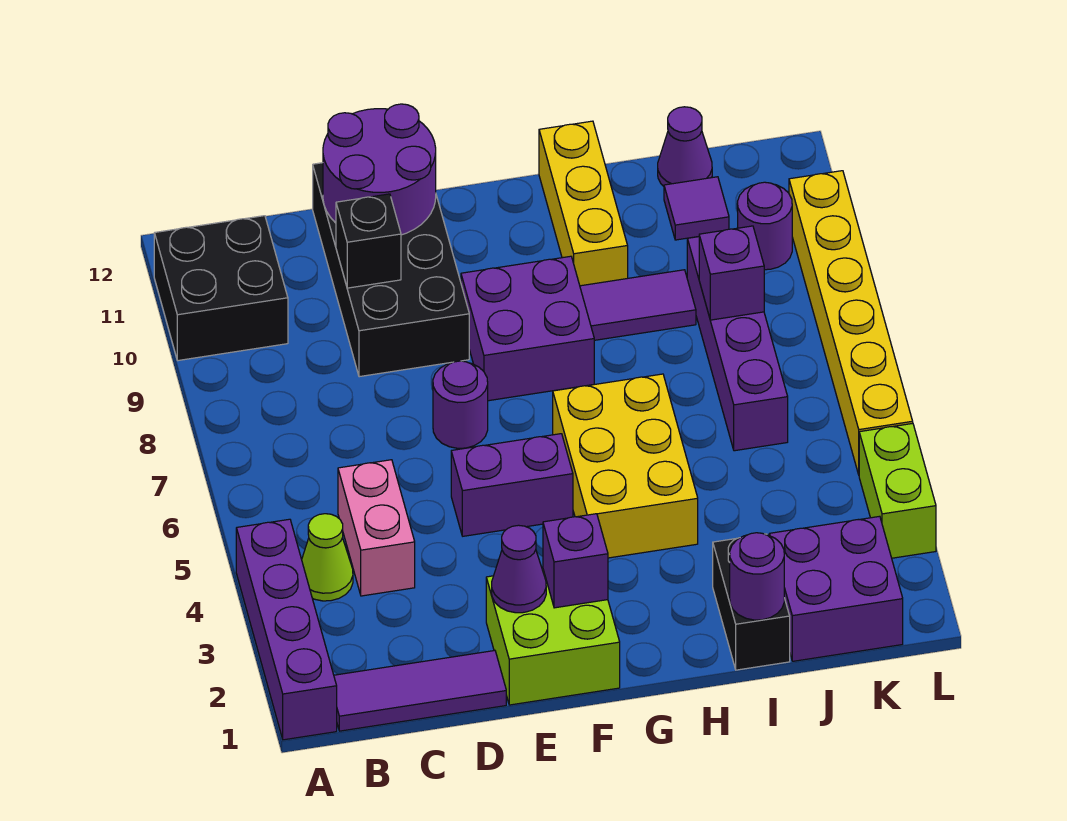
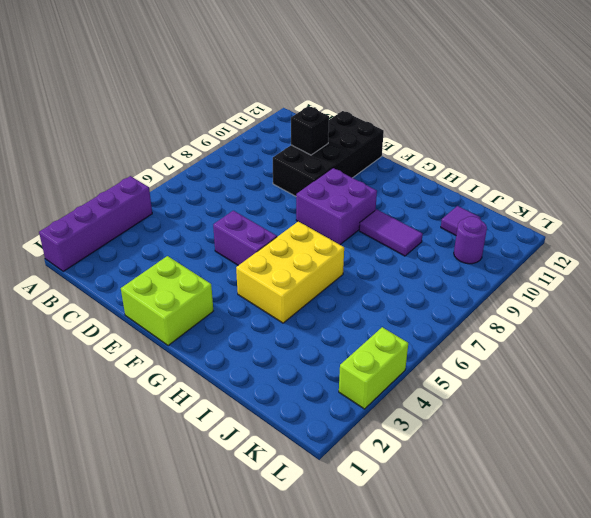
none -> black 2x2 brick [154,216,288,361]
none -> purple 1x3 tile [334,651,506,731]
none -> lime 1x1 cone [302,514,353,601]

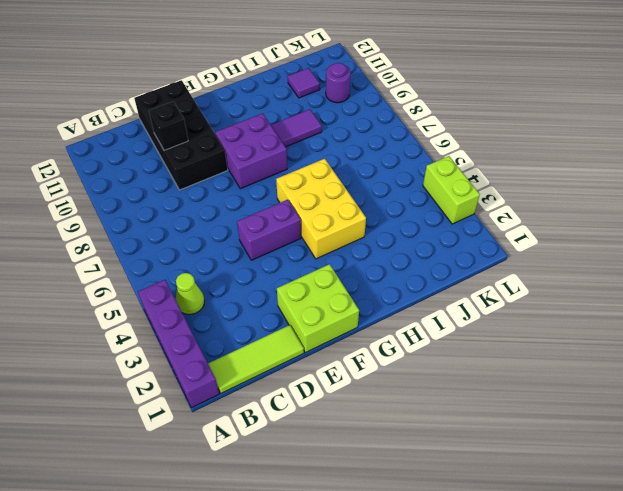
lime 1x3 tile [208,325,304,393] -> purple 1x3 tile [334,651,506,731]
none -> black 2x2 brick [154,216,288,361]
none -> pink 1x2 brick [338,460,415,596]
none -> purple 1x1 round brick [433,361,488,448]

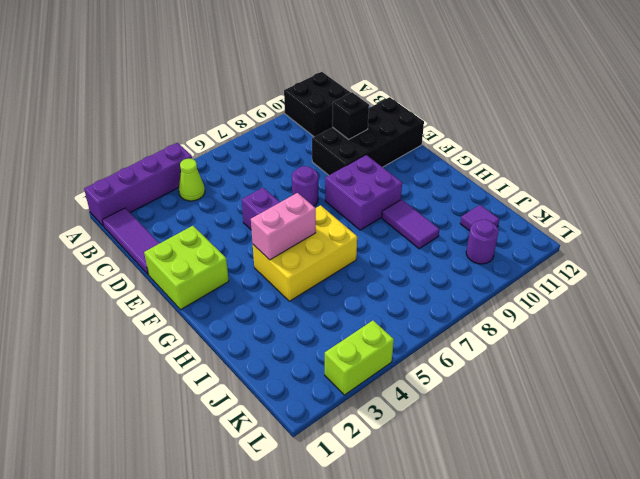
pink 1x2 brick [251,193,316,260] -> pink 1x2 brick moved to [338,460,415,596]
none -> yellow 1x3 brick [539,121,628,286]
none -> black 1x2 brick [713,534,790,670]
none -> purple 2x2 brick [769,516,903,661]

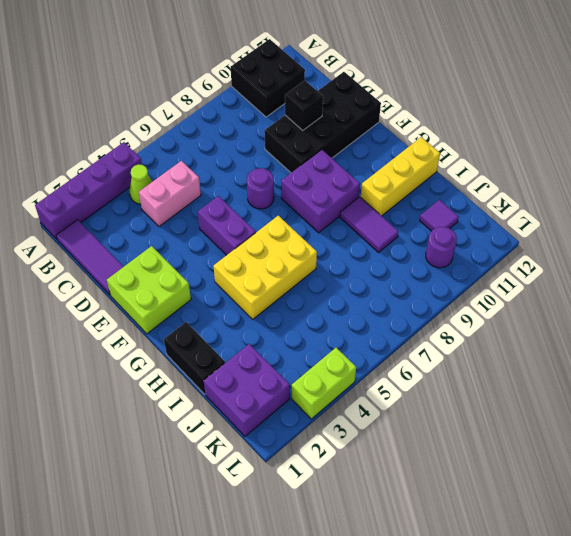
black 1x2 brick [164,322,225,394] -> black 1x2 brick turned to [713,534,790,670]
none -> purple 1x4 brick [687,237,788,451]
none -> purple 1x1 cone [658,107,712,186]
none -> yellow 1x6 brick [789,171,913,474]

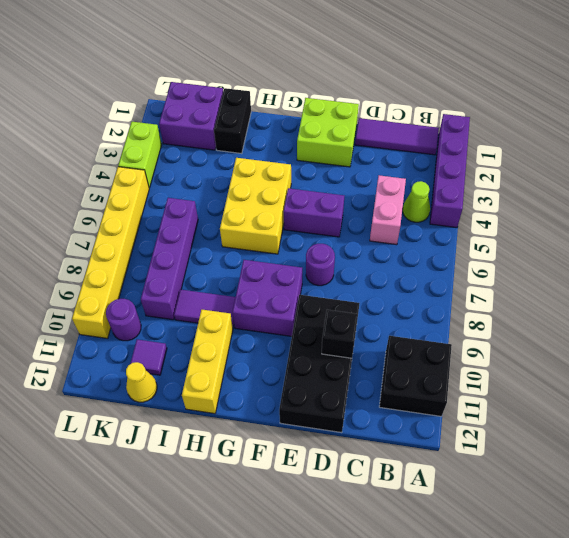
yellow 1x1 cone [126,362,157,402] -> purple 1x1 cone [658,107,712,186]
none -> purple 2x2 round brick [323,104,436,235]
none -> purple 1x1 cone [492,525,546,613]
none -> purple 1x1 brick [543,514,608,608]

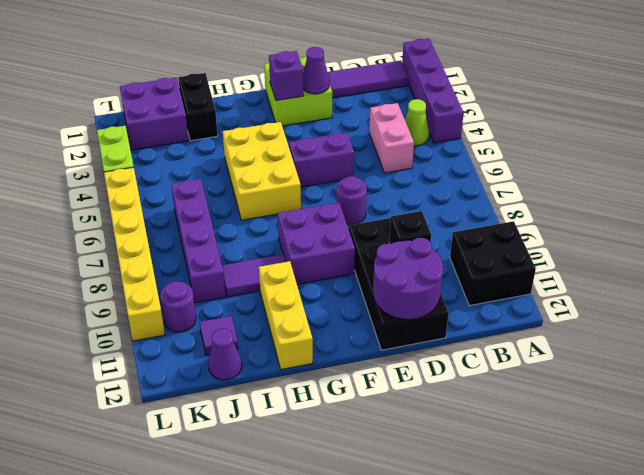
none -> purple 1x1 round brick [730,533,784,620]
none -> purple 1x1 brick [699,226,764,320]

